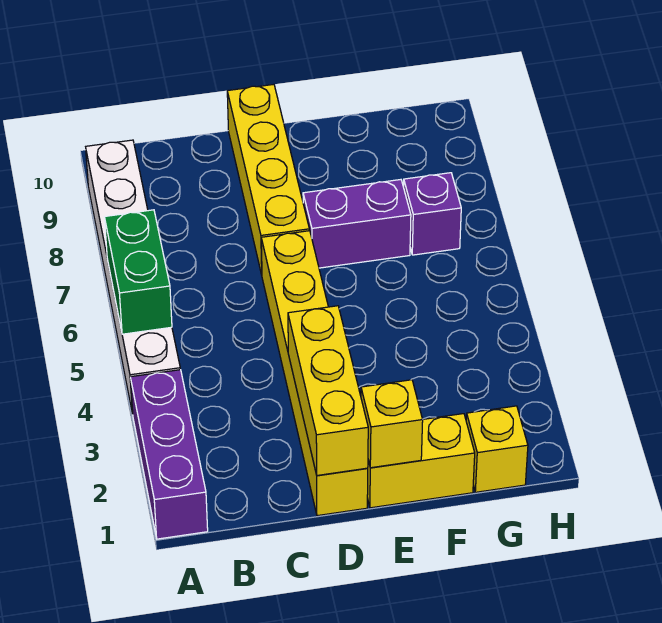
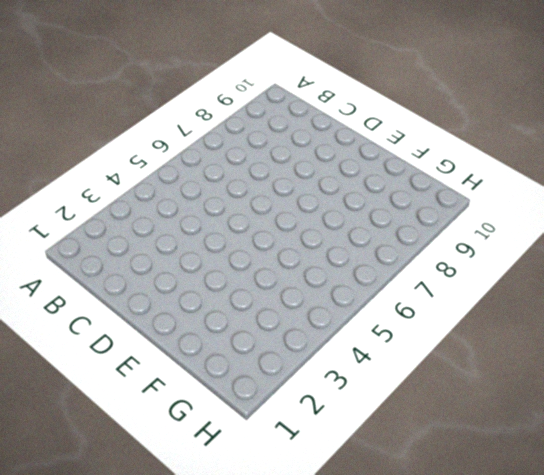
none -> purple 1x3 brick [130,370,208,539]
none -> white 1x6 brick [86,140,180,414]

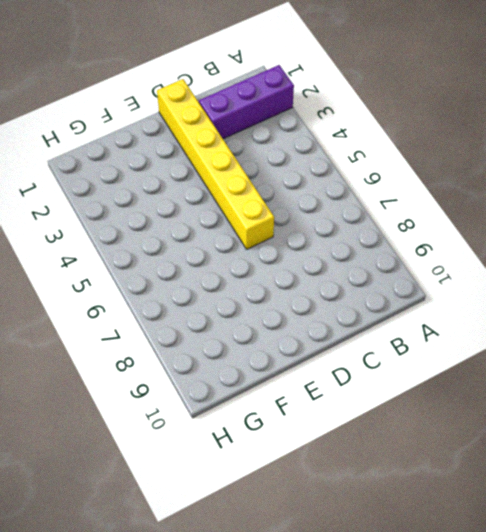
purple 1x3 brick [199,65,294,139] -> purple 1x3 brick turned to [130,370,208,539]
none -> white 1x6 brick [86,140,180,414]
none -> yellow 1x4 brick [227,84,309,275]

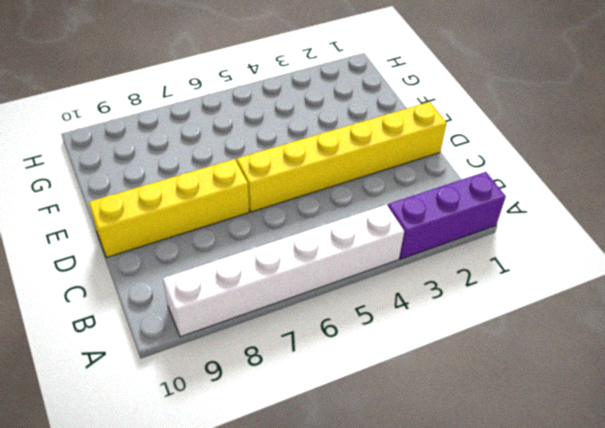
none -> yellow 1x2 brick [367,414,475,508]
none -> purple 1x2 brick [303,180,411,268]

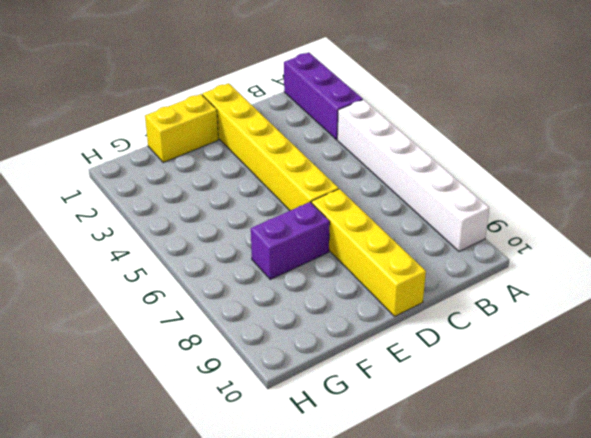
none -> yellow 1x1 brick [466,406,528,492]
none -> purple 1x1 brick [404,173,461,255]

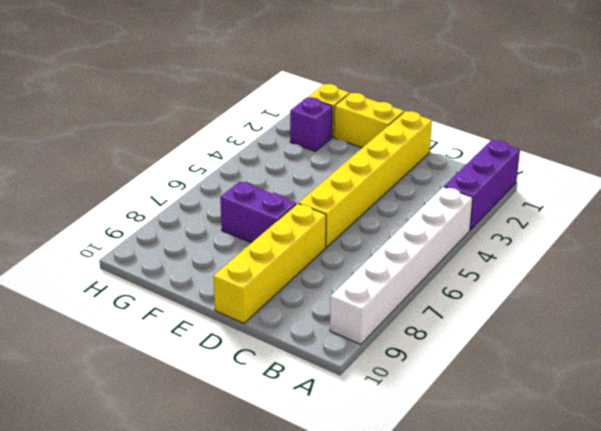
purple 1x1 brick [290,97,332,151] -> purple 1x1 brick moved to [404,173,461,255]
none -> green 1x2 brick [105,210,172,334]
none -> yellow 1x3 brick [288,306,368,475]

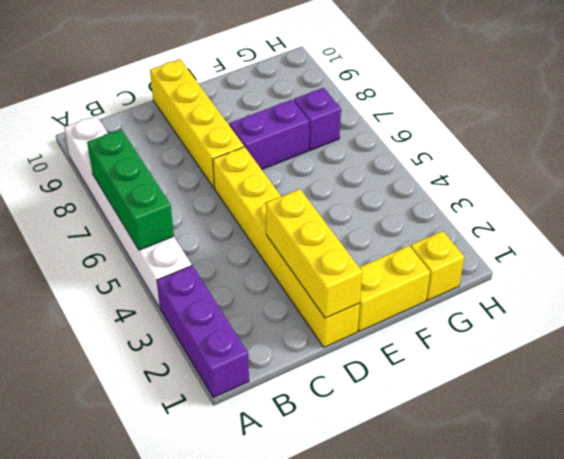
green 1x3 brick [87,129,174,250] -> green 1x2 brick [105,210,172,334]
none -> yellow 1x1 brick [361,380,423,468]

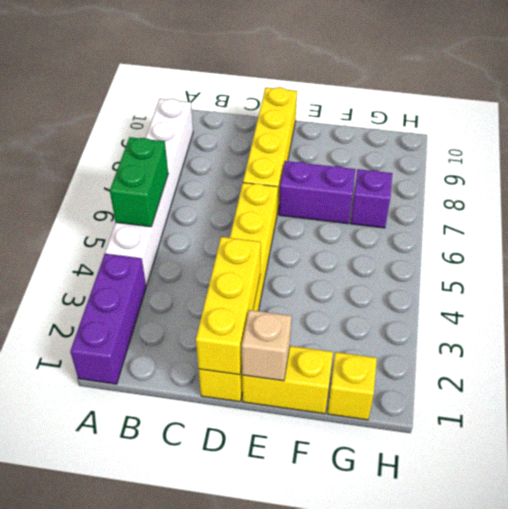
tan 1x1 brick [242,310,292,381] -> yellow 1x1 brick [361,380,423,468]

